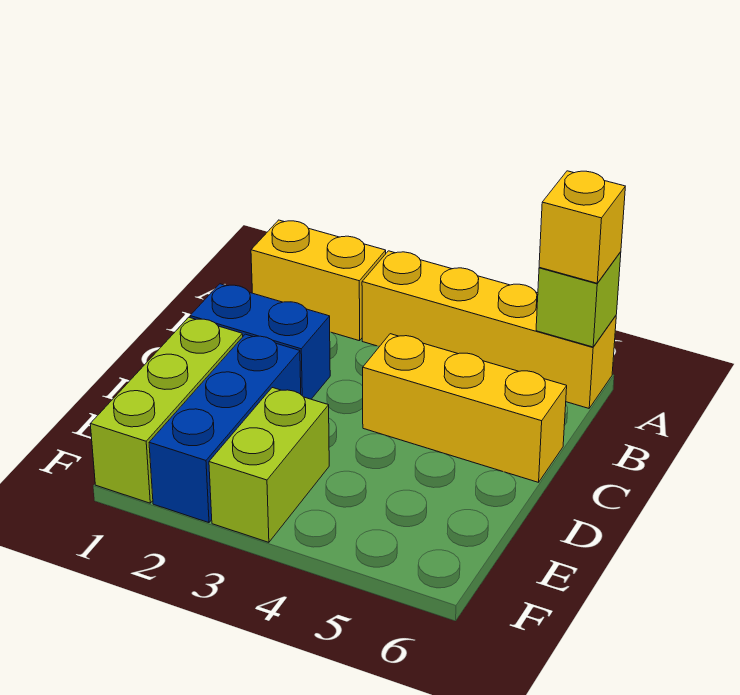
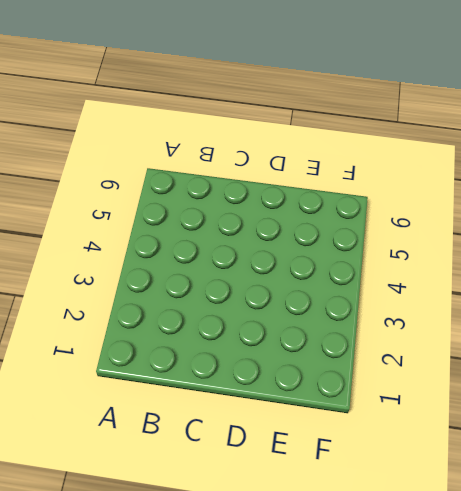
none -> yellow 1x2 brick [251,220,386,341]
none -> yellow 1x4 brick [362,251,616,408]

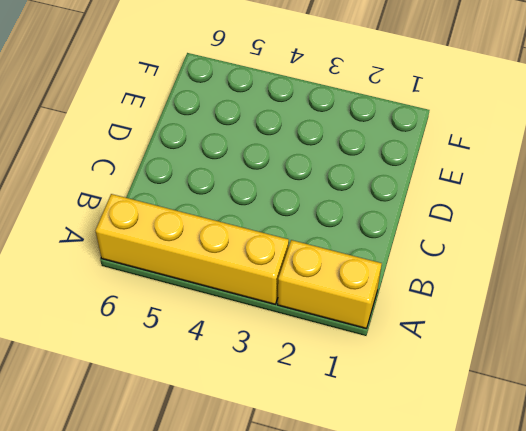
none -> blue 1x2 brick [190,284,330,399]
none -> yellow 1x3 brick [363,334,567,482]

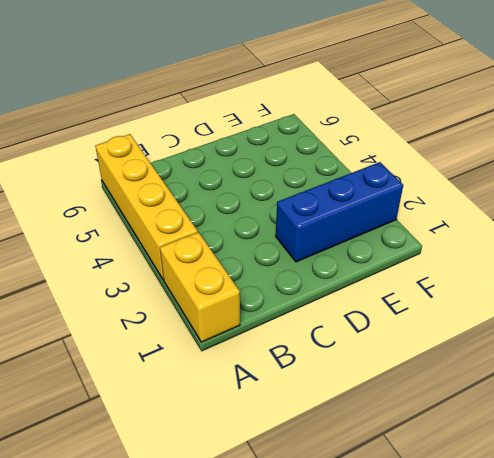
none -> blue 1x2 brick [190,284,330,399]
none -> yellow 1x3 brick [363,334,567,482]

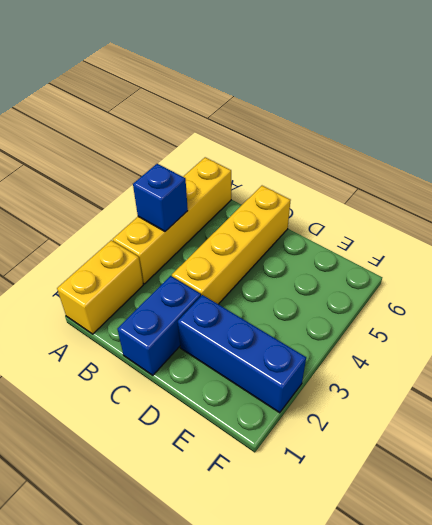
blue 1x1 brick [133,164,188,231] -> none
yellow 1x4 brick [172,186,291,304] -> yellow 1x3 brick [363,334,567,482]
none -> lime 1x3 brick [90,317,243,503]
none -> lime 1x2 brick [209,388,329,542]

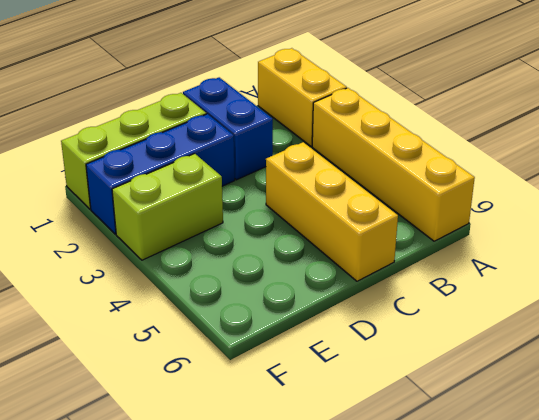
none -> lime 1x1 brick [536,252,621,347]
none -> yellow 1x1 brick [539,171,625,283]

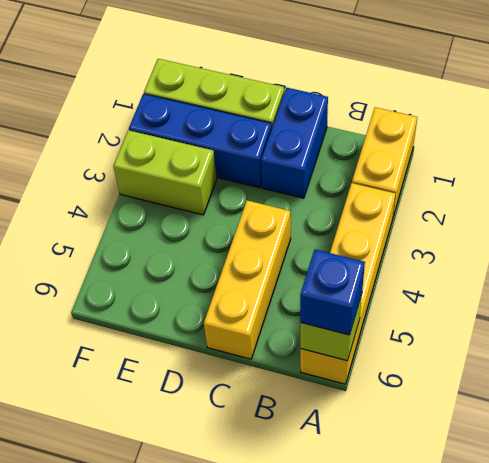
blue 1x1 brick [300,250,365,335] -> yellow 1x1 brick [539,171,625,283]

